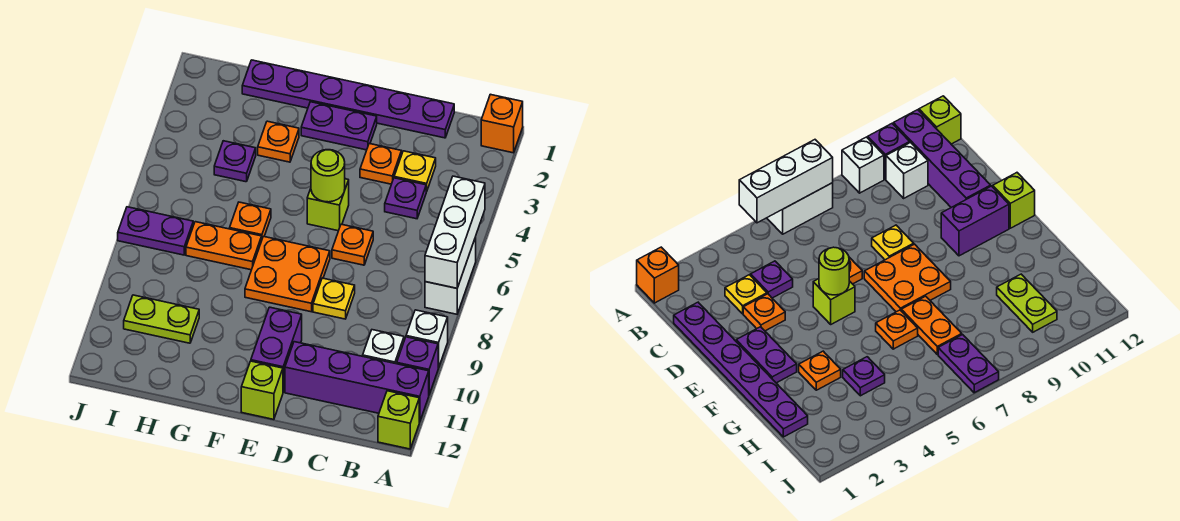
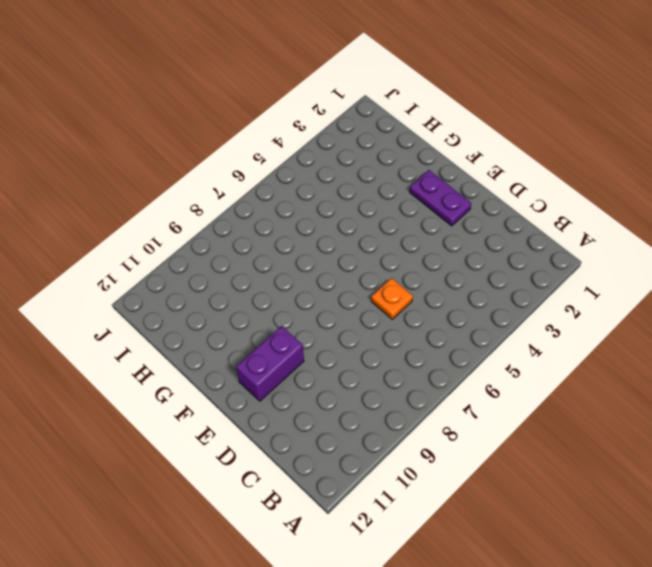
none -> orange 1x1 brick [481,94,523,153]
none -> white 1x2 brick [425,237,476,314]
none -> white 1x1 brick [406,310,448,368]

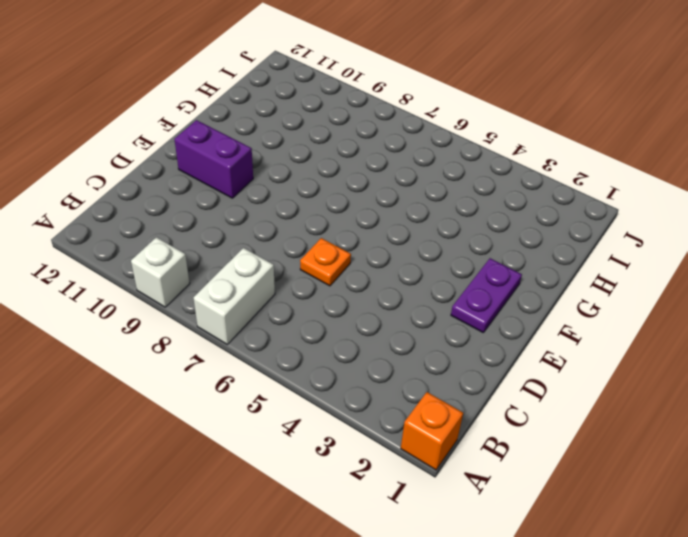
white 1x2 brick [194,248,275,344] -> white 1x2 brick turned to [425,237,476,314]
none -> purple 1x1 brick [397,337,438,394]
none -> purple 1x4 brick [285,342,429,422]
none -> lime 1x1 brick [378,391,419,449]

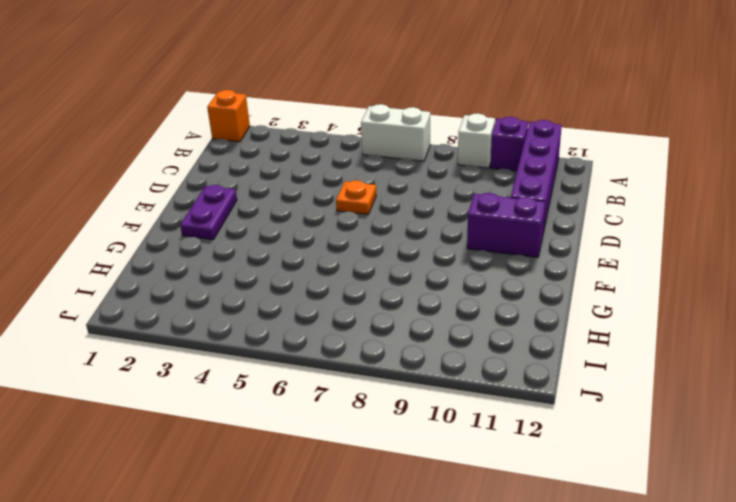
none -> lime 1x1 brick [378,391,419,449]
none -> white 1x1 brick [363,330,404,364]
none -> purple 1x6 plate [242,60,454,138]

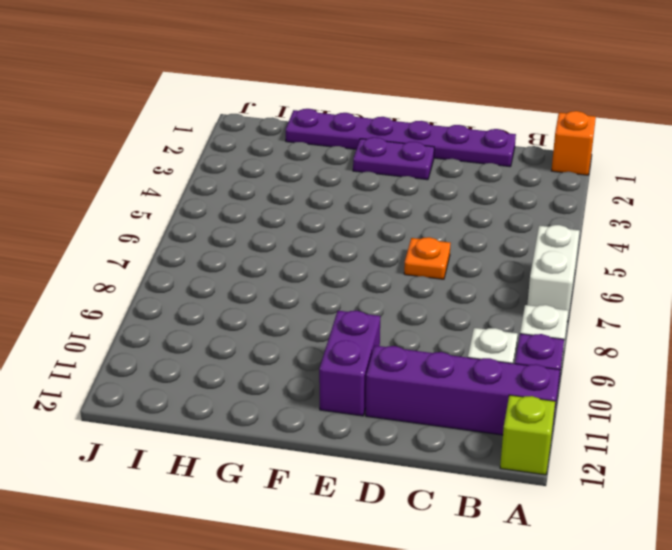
none -> yellow 1x1 plate [394,151,436,192]
none -> purple 1x1 plate [385,178,426,219]
none -> orange 1x1 plate [360,144,402,184]

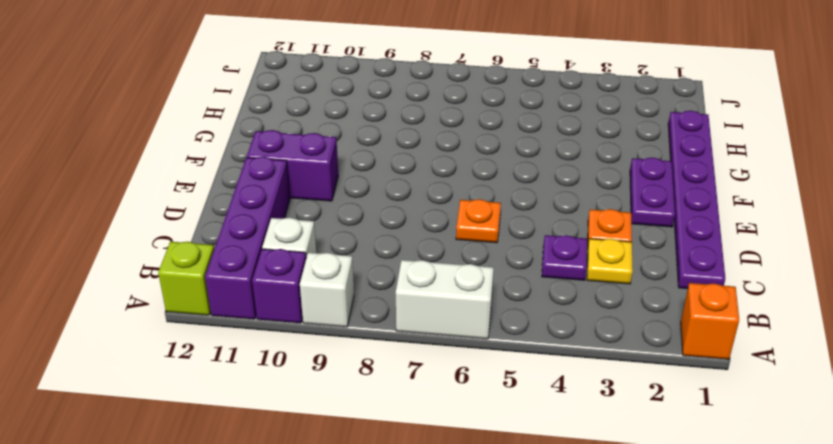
none -> yellow 1x1 plate [313,278,355,319]
none -> lime 1x1 brick [307,179,349,231]
none -> orange 2x2 plate [245,237,330,312]

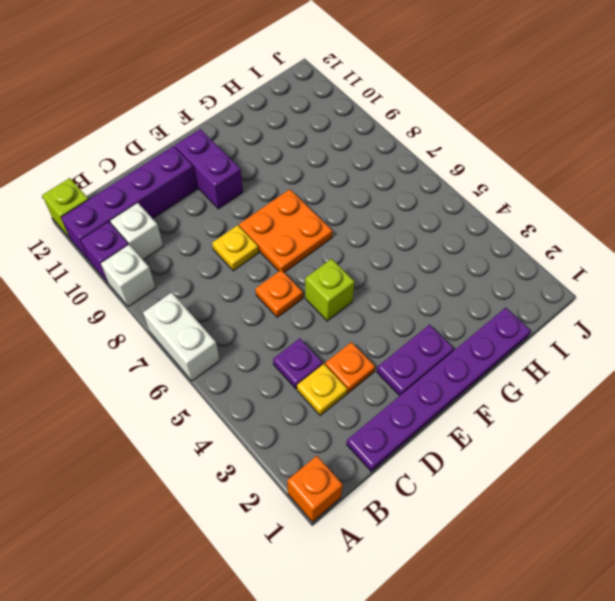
none -> lime 1x1 brick [241,361,283,419]
none -> orange 1x1 plate [258,121,299,162]
none -> orange 1x1 plate [230,202,271,238]

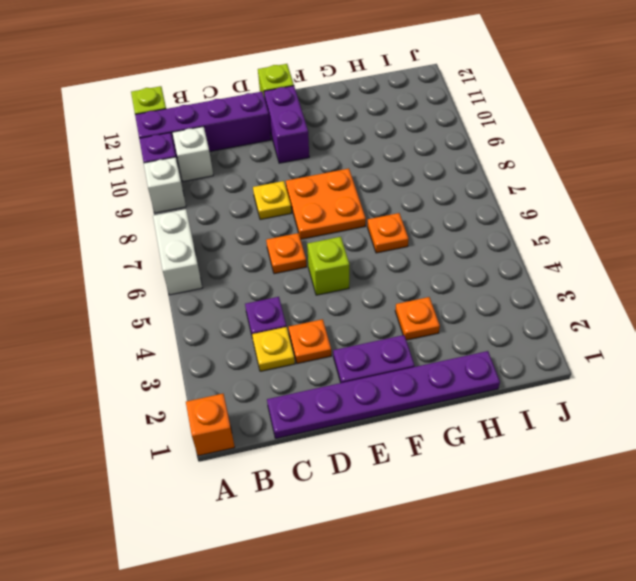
none -> orange 1x2 plate [186,222,262,270]
none -> purple 1x1 plate [214,141,256,182]
none -> lime 1x2 plate [124,295,199,343]

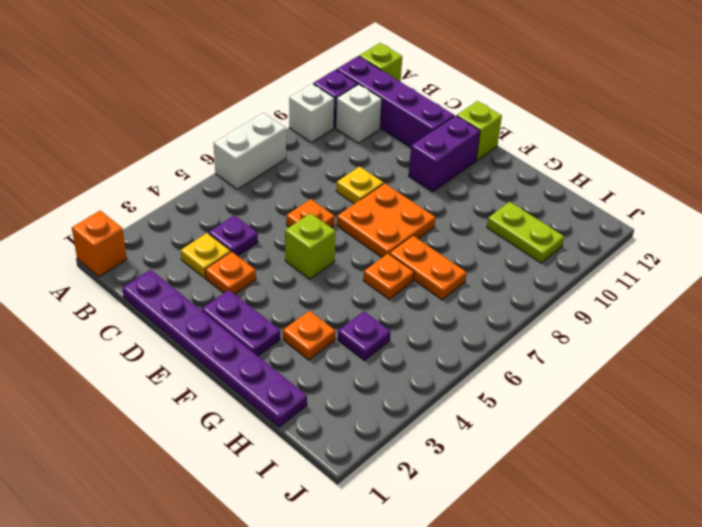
none -> purple 1x2 plate [118,207,193,255]
none -> white 1x3 brick [425,176,485,288]
none -> lime 1x1 round brick [311,150,345,202]

